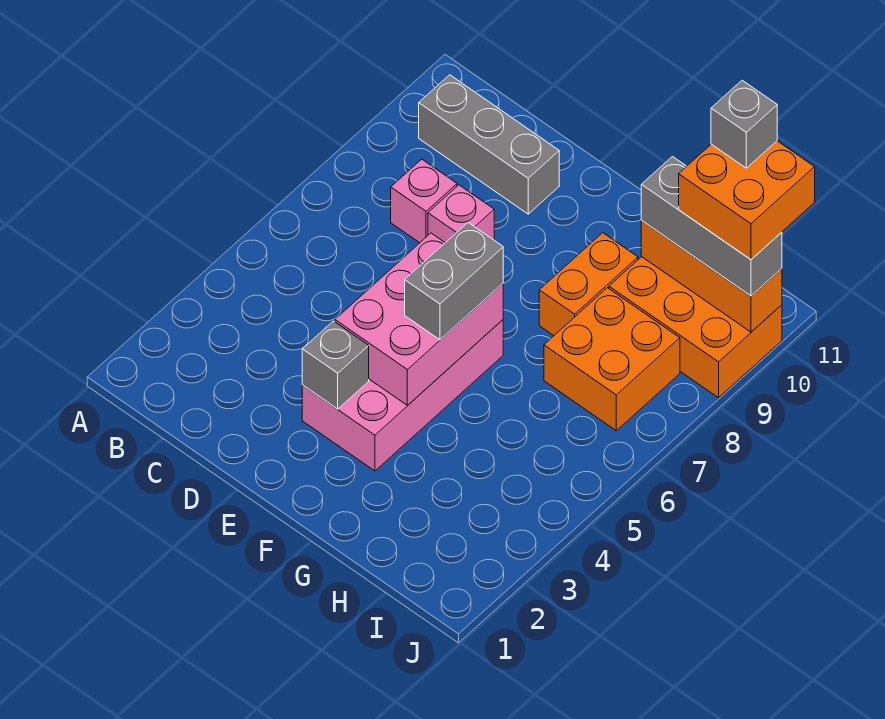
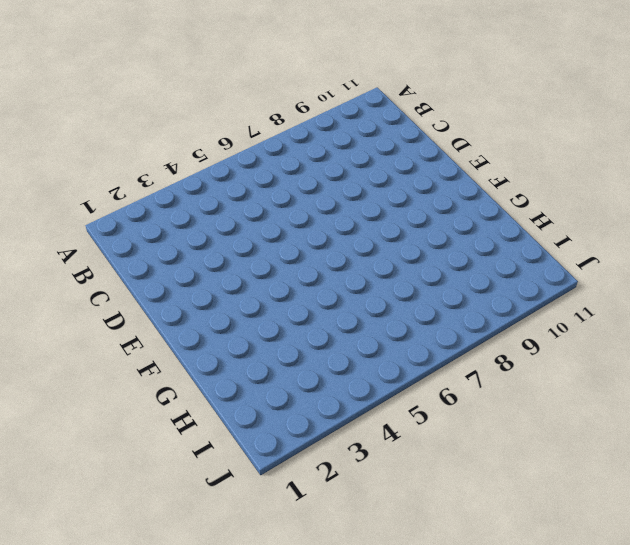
none -> grey 1x3 brick [419,75,559,214]
none -> pink 1x1 brick [391,159,457,243]
none -> pink 1x1 brick [428,185,494,243]

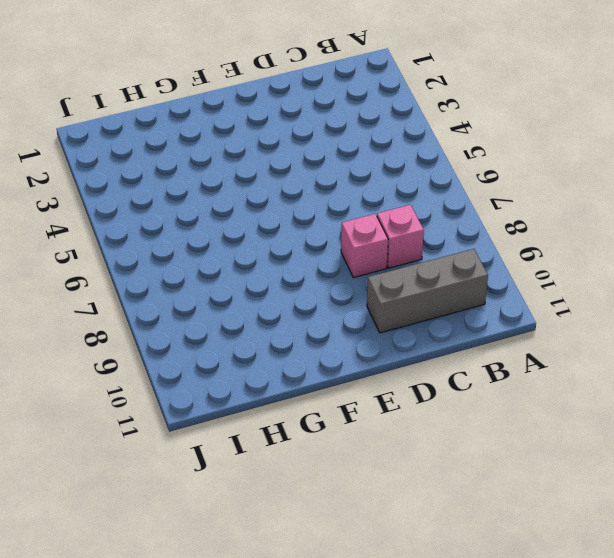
none -> pink 2x4 brick [302,320,503,471]
none -> orange 1x2 brick [539,233,638,336]
none -> orange 2x2 brick [544,288,680,431]

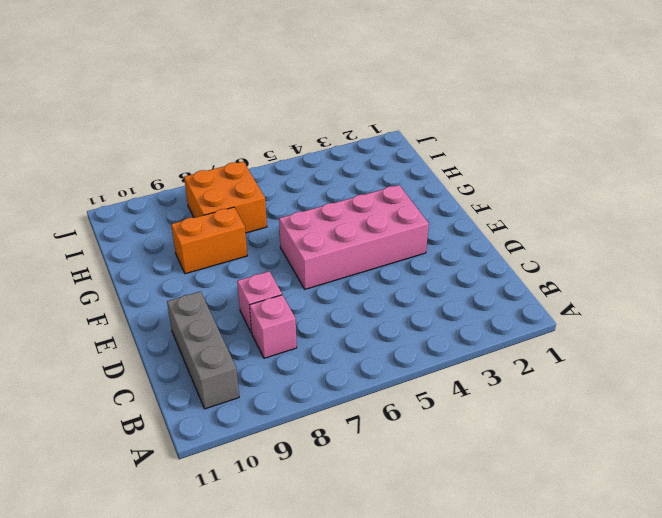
none -> orange 2x3 brick [609,257,782,398]
none -> grey 1x1 brick [302,321,369,409]
none -> pink 2x3 brick [335,233,503,405]

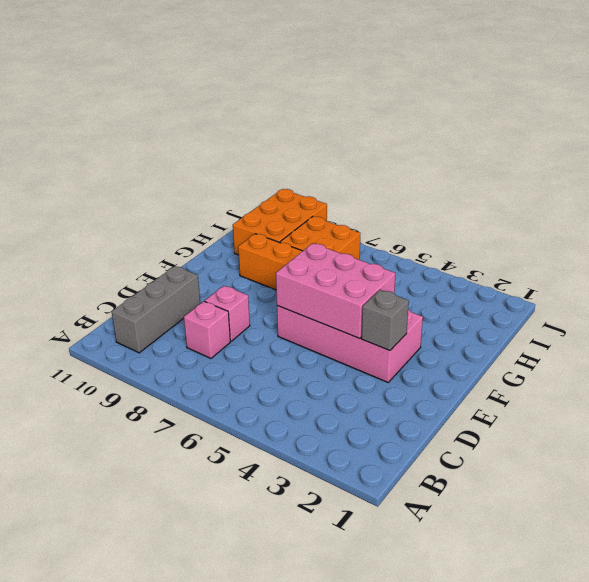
none -> orange 1x3 brick [641,221,782,332]
none -> grey 1x2 brick [405,223,503,340]
none -> grey 1x3 brick [641,157,782,296]

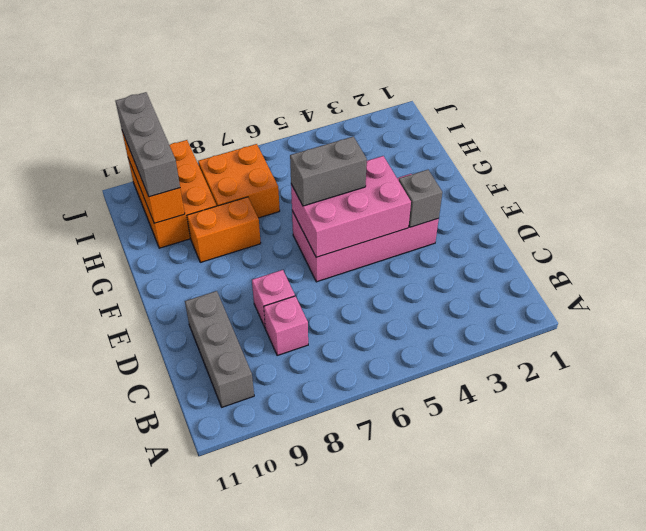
none -> orange 2x2 brick [679,141,815,260]
none -> grey 1x1 brick [711,80,777,168]

